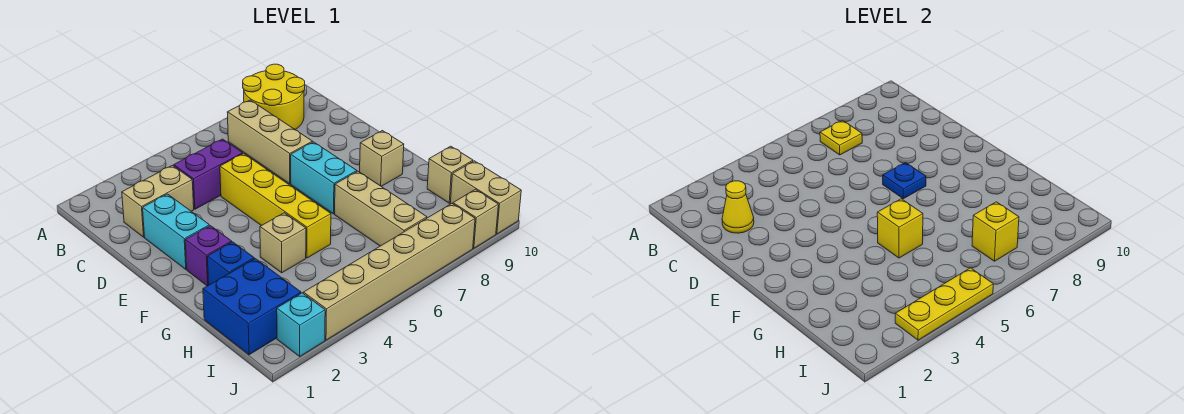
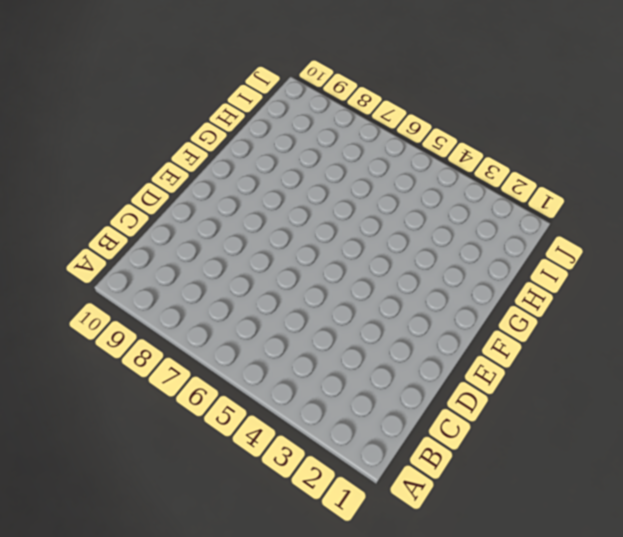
none -> yellow 2x2 round brick [243,64,305,129]
none -> tan 1x3 brick [227,100,313,184]
none -> tan 1x2 brick [122,165,194,237]

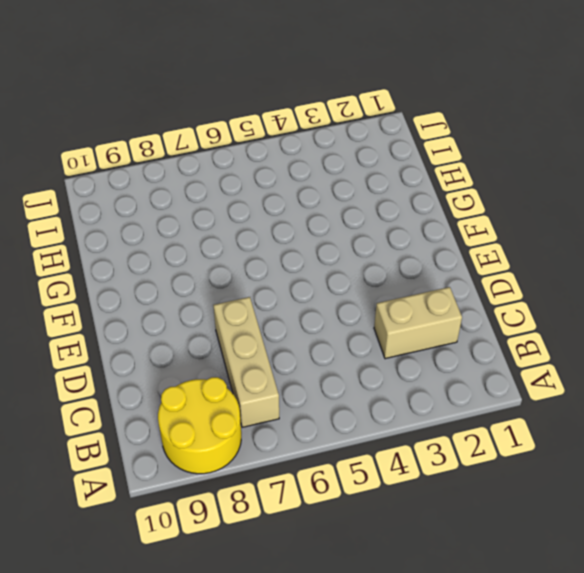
none -> purple 1x2 brick [174,139,243,209]
none -> cyan 1x2 brick [143,194,209,269]
none -> yellow 1x4 brick [220,154,331,258]

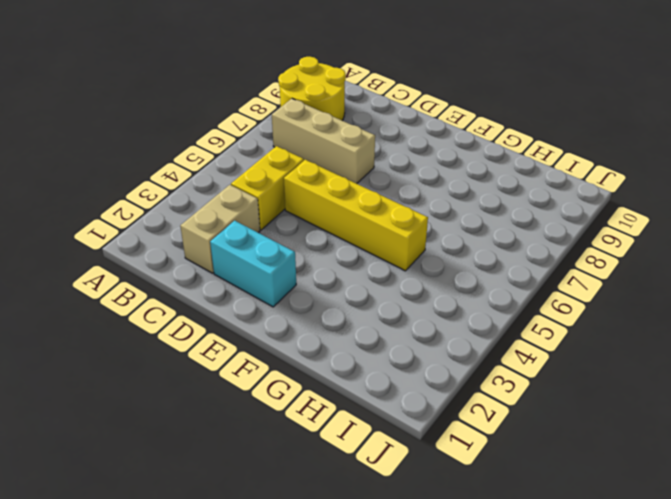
yellow 1x2 brick [231,146,304,230] -> purple 1x2 brick [174,139,243,209]
none -> cyan 1x2 brick [291,142,357,214]
none -> purple 1x1 brick [185,226,232,286]
none -> tan 1x1 brick [360,131,404,186]

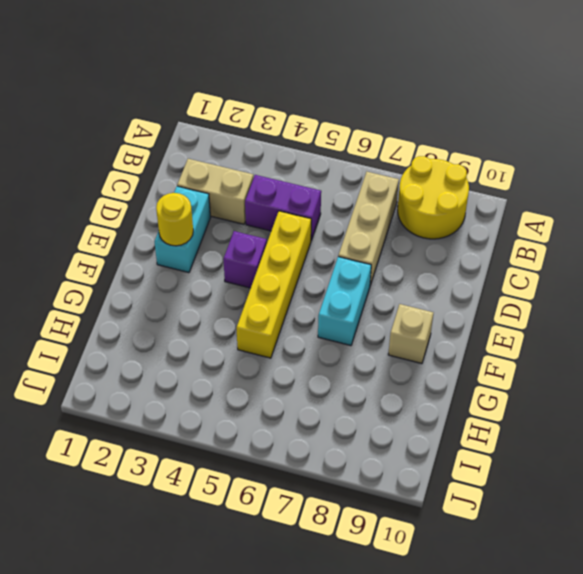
yellow 1x1 round brick [156,193,193,246] -> none
purple 1x1 brick [223,231,267,288] -> purple 1x1 brick moved to [185,226,232,286]
none -> blue 1x1 brick [207,242,254,285]
none -> tan 1x1 brick [260,213,306,273]
none -> tan 1x3 brick [335,171,427,246]

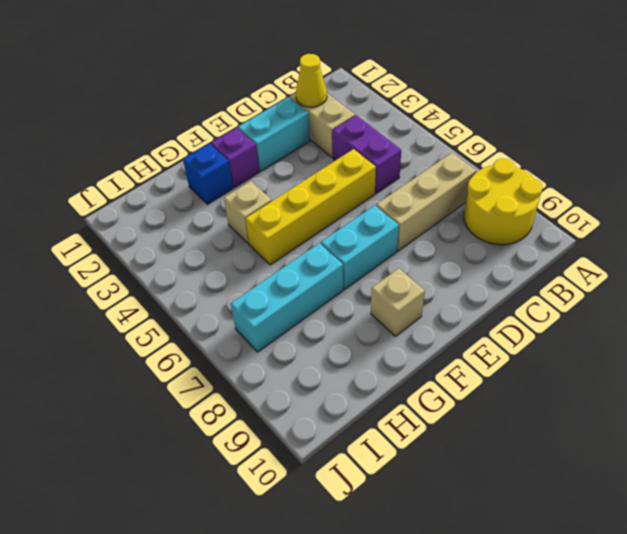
cyan 1x3 brick [231,243,343,352] -> tan 1x3 brick [335,171,427,246]
none -> blue 2x2 brick [203,259,301,355]
none -> tan 1x1 brick [427,146,473,203]
none -> tan 1x2 brick [450,161,521,234]

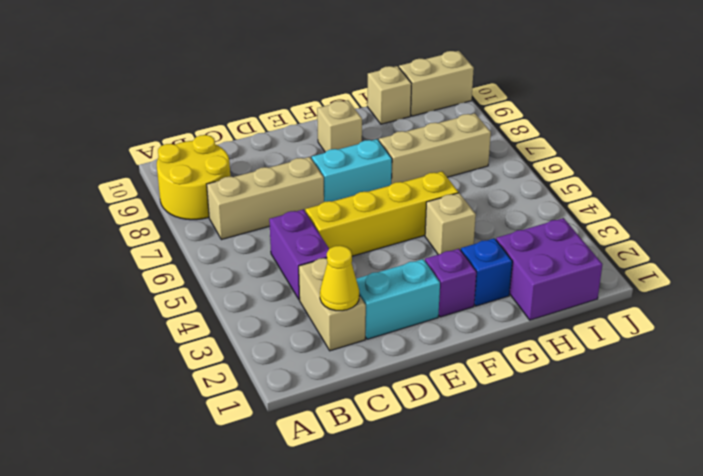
purple 2x2 brick [496,218,603,320] -> blue 2x2 brick [203,259,301,355]
none -> cyan 1x1 brick [277,293,325,356]
none -> tan 1x6 brick [303,204,475,340]
none -> tan 1x1 brick [453,190,498,248]

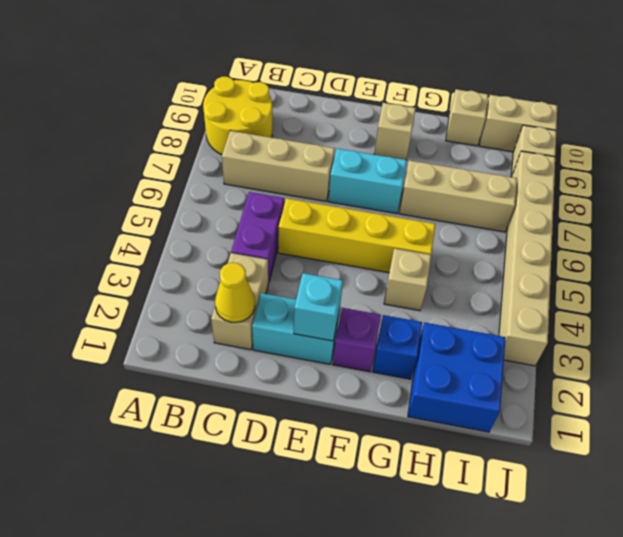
cyan 1x1 brick [294,273,343,341] -> cyan 1x1 brick moved to [277,293,325,356]
none -> yellow 1x1 plate [820,120,862,155]
none -> blue 1x1 plate [883,163,926,199]
none -> yellow 1x1 brick [877,199,923,258]

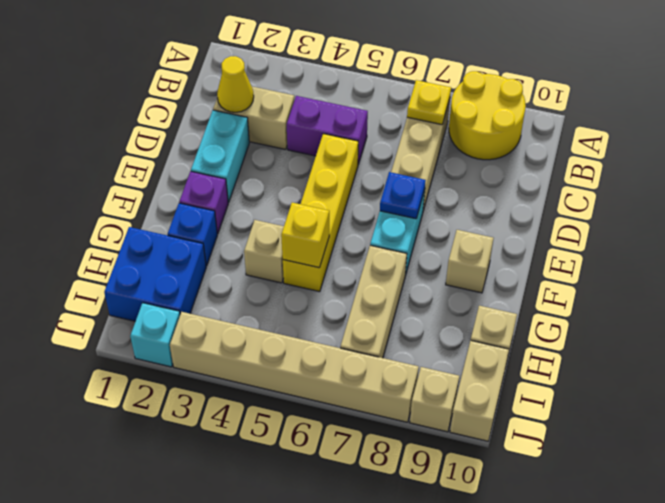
none -> yellow 1x1 brick [972,202,1019,261]
none -> yellow 1x3 plate [895,268,993,340]

